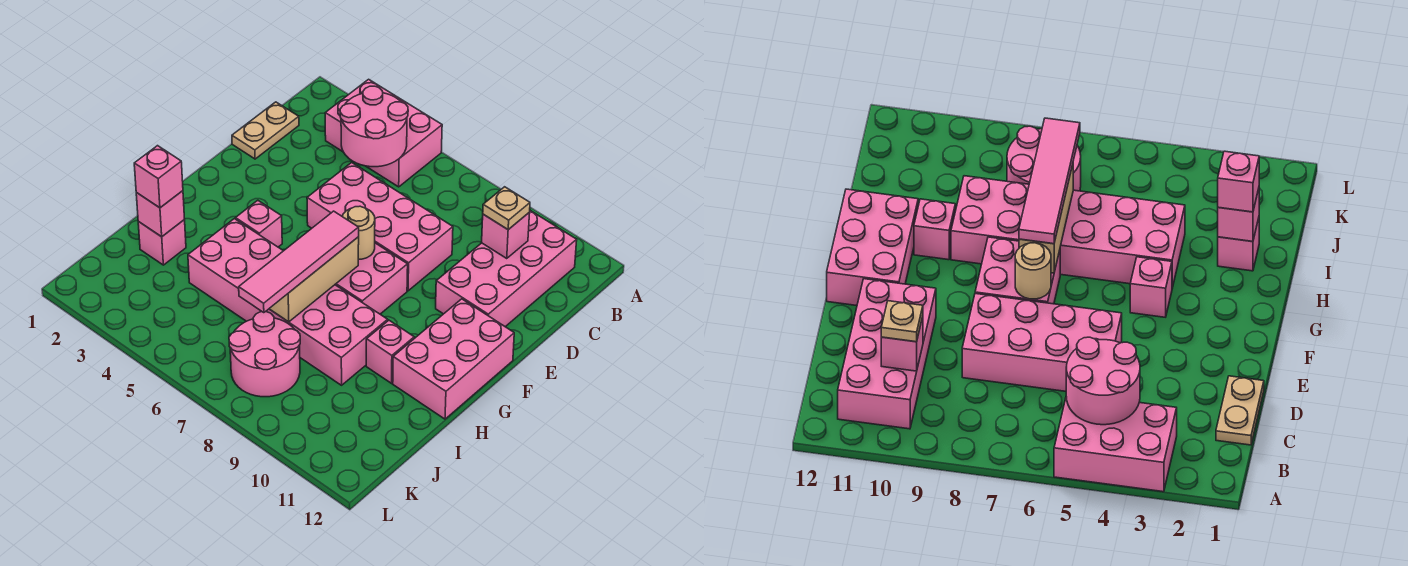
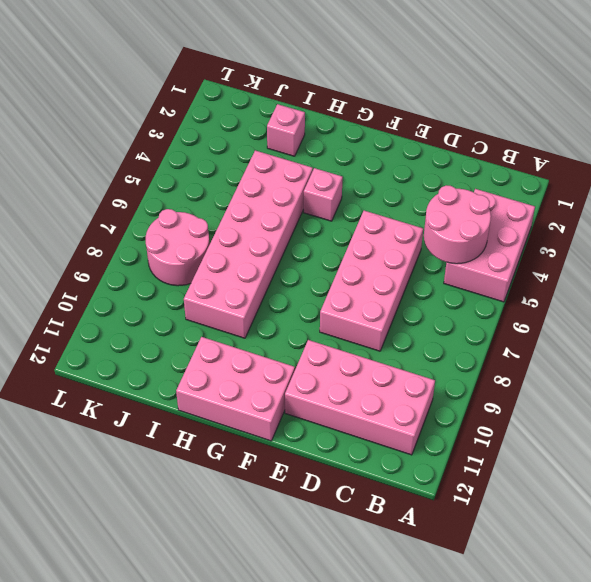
none -> tan 1x2 plate [232,102,299,159]
none -> pink 2x2 brick [335,243,408,314]
none -> pink 1x1 brick [366,320,414,383]

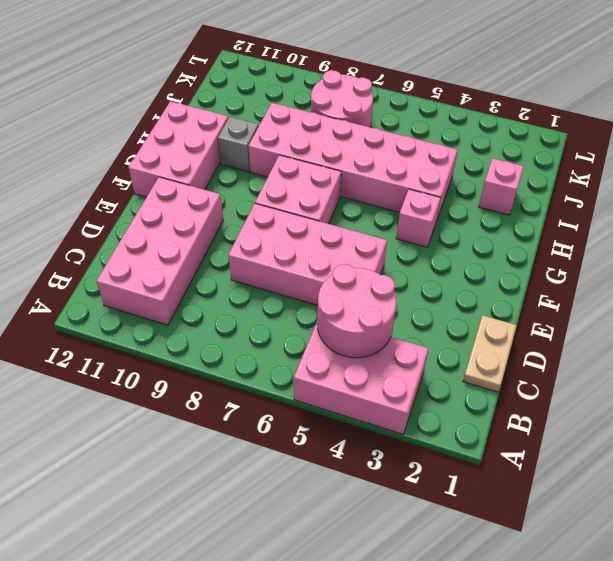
grey 1x1 brick [218,117,259,172] -> pink 1x1 brick [366,320,414,383]
none -> pink 1x1 brick [482,213,530,258]
none -> tan 1x1 round brick [342,206,375,259]
none -> tan 1x3 brick [269,237,359,322]

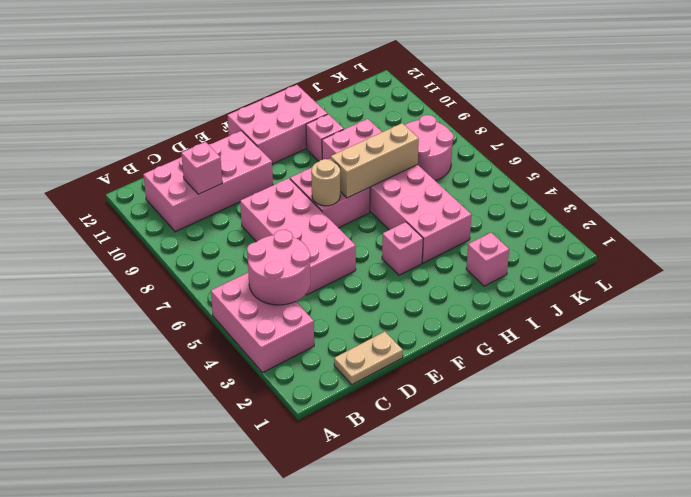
none -> pink 1x1 brick [136,191,184,237]
none -> tan 1x1 plate [483,187,530,230]
none -> pink 1x4 tile [239,211,359,313]

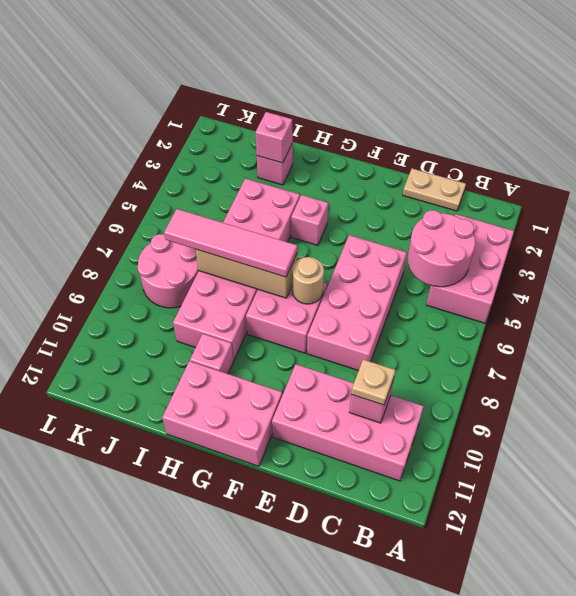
none -> pink 1x1 brick [134,146,183,208]

